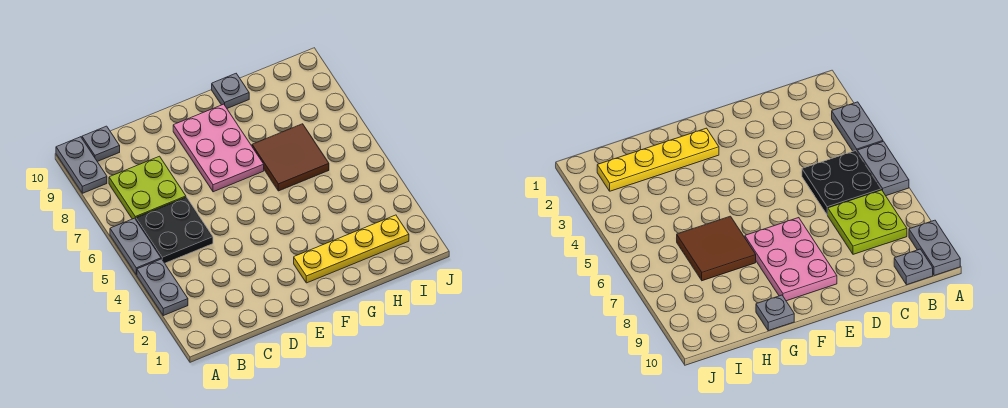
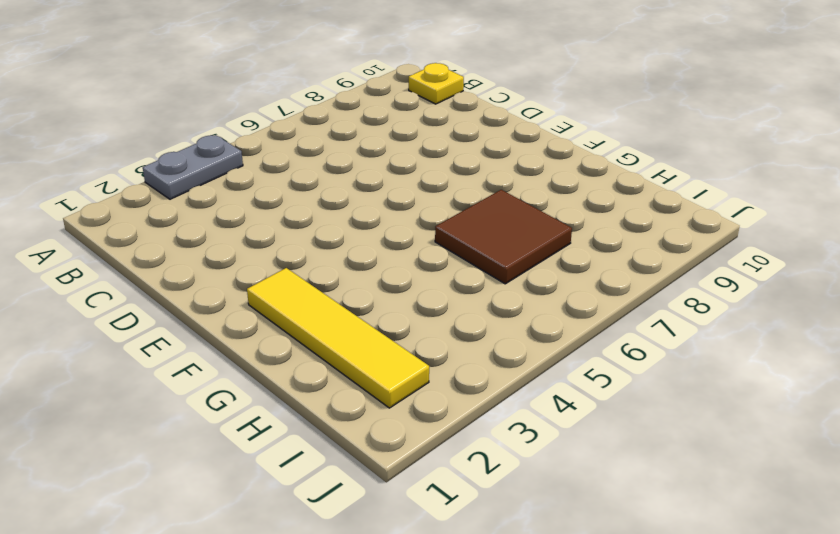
yellow 1x1 plate [409,63,464,104] -> grey 1x1 plate [82,126,120,162]
yellow 1x4 tile [247,268,429,408] -> yellow 1x4 plate [294,215,409,283]
none -> grey 1x2 plate [110,218,161,275]
none -> grey 1x2 plate [56,137,107,193]

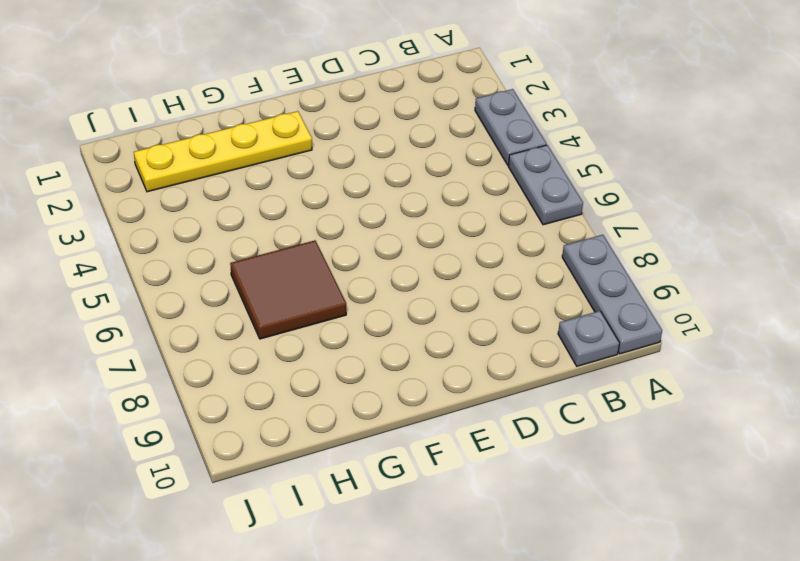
grey 1x3 plate [562,235,662,354] -> grey 1x2 plate [56,137,107,193]
none -> black 2x2 plate [136,197,213,263]
none -> lime 2x2 plate [109,156,186,219]

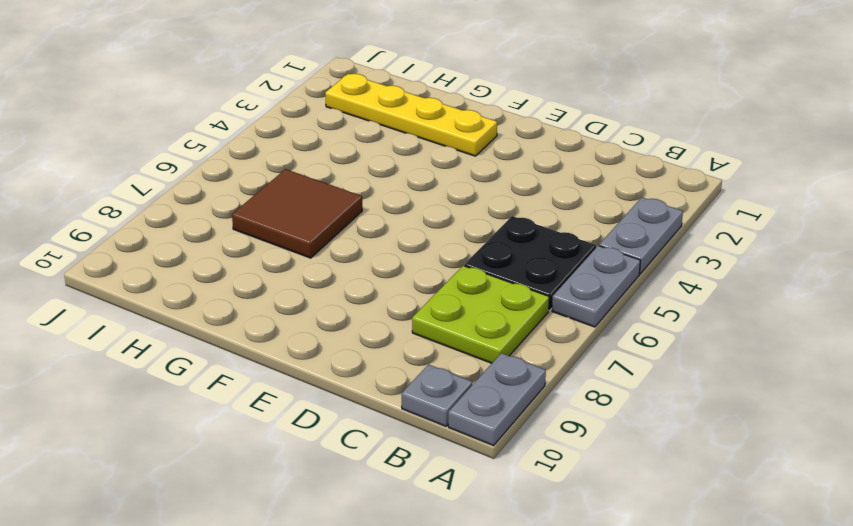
none -> pink 2x3 plate [173,104,264,192]
none -> grey 1x1 plate [212,74,249,108]

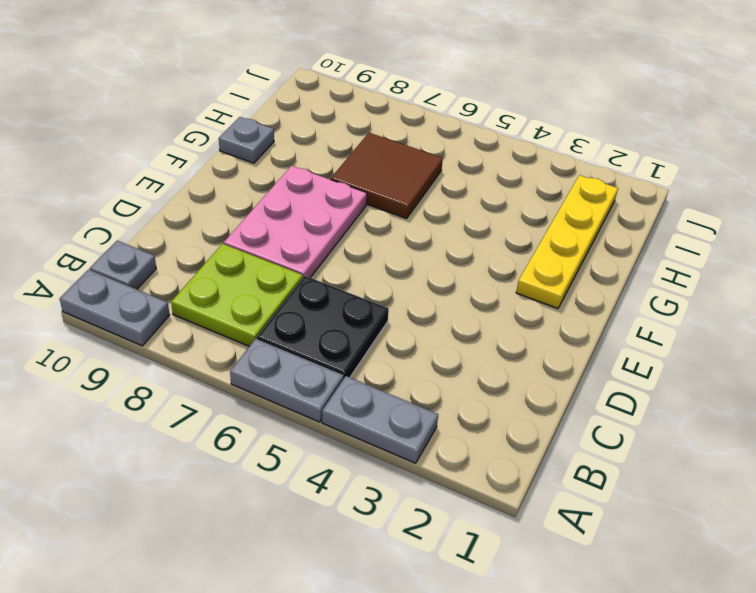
pink 2x3 plate [224,166,367,278] -> pink 2x3 plate turned to [173,104,264,192]

